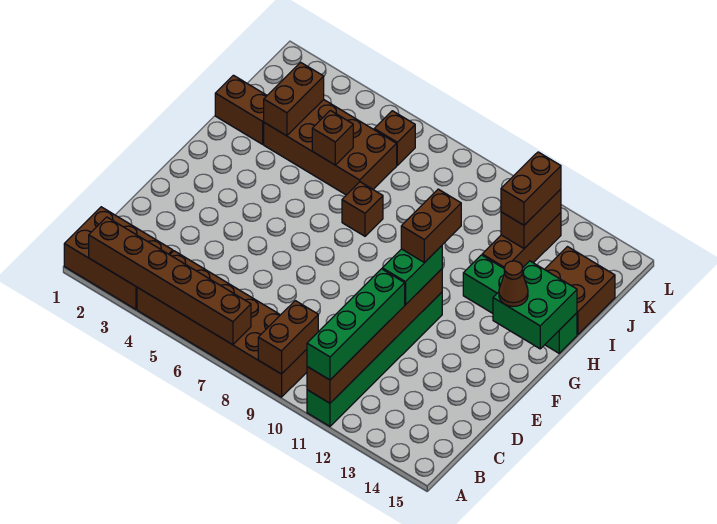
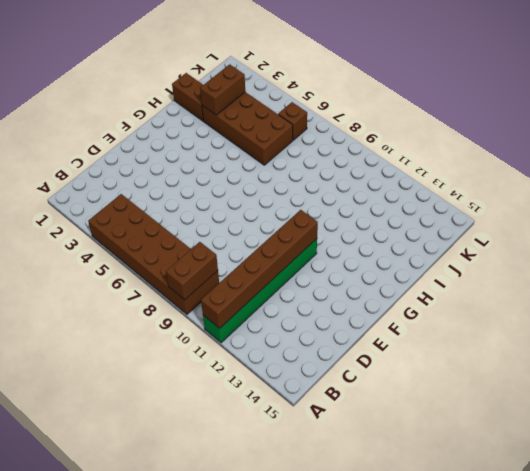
none -> brown 2x3 brick [64,207,173,309]
none -> brown 1x1 brick [342,182,383,236]
none -> green 1x4 brick [463,255,577,353]

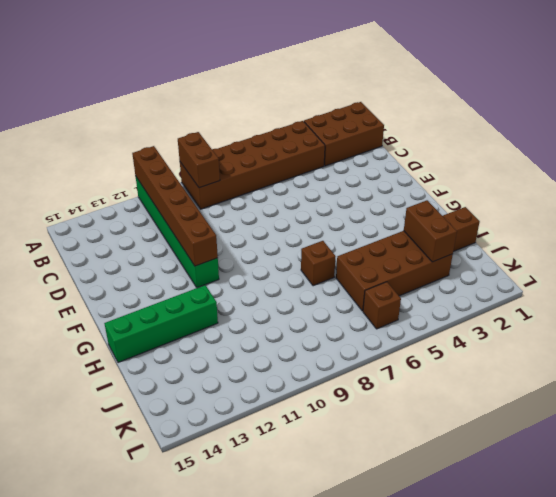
none -> brown 1x3 brick [482,213,561,268]
none -> brown 2x2 brick [545,247,615,334]
none -> brown 1x6 brick [89,217,251,345]

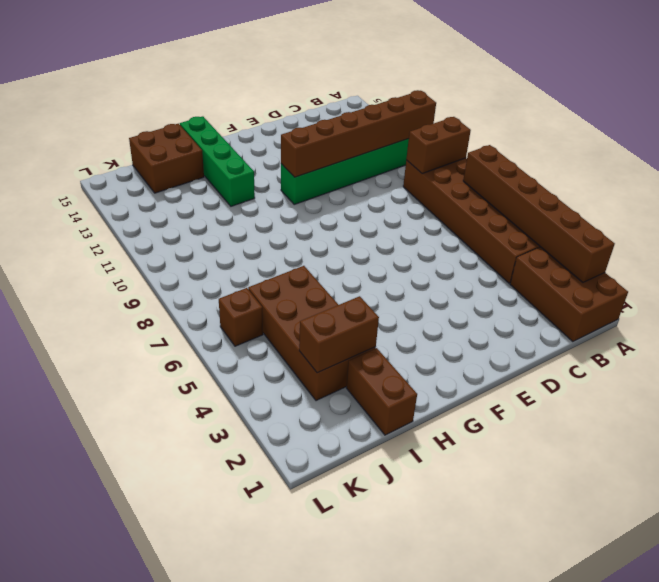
none -> brown 1x1 brick [342,182,383,236]
none -> brown 1x3 brick [482,213,561,268]
none -> green 2x2 brick [493,261,577,349]

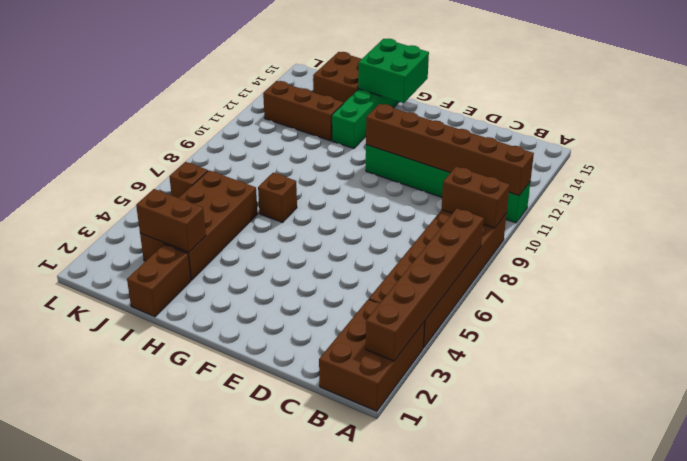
none -> brown 1x1 brick [312,110,353,165]
none -> brown 1x2 brick [501,189,561,248]
none -> green 1x4 brick [307,269,405,380]

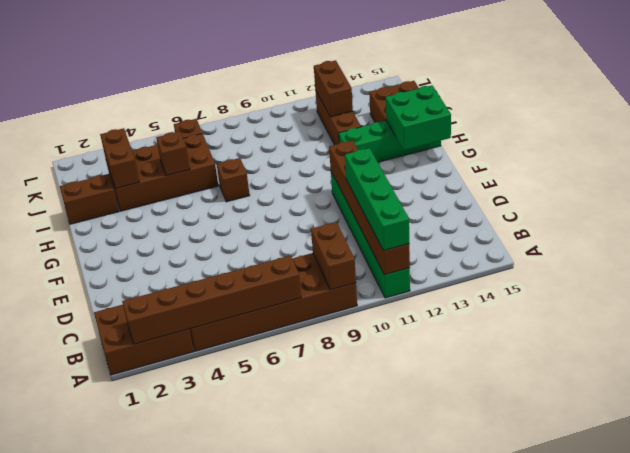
none -> green 1x2 brick [382,246,442,305]
none -> brown 1x1 cone [499,261,528,307]
none -> brown 1x2 brick [501,152,561,225]

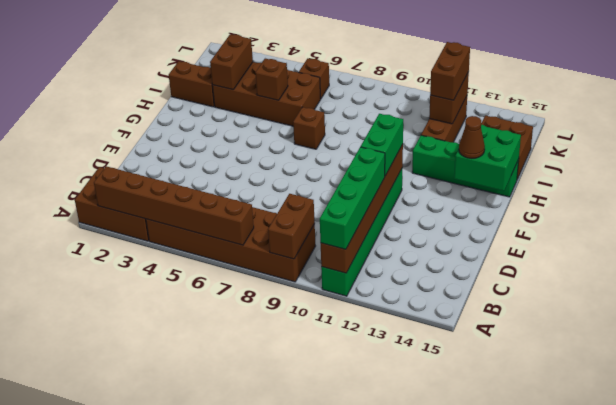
none -> brown 1x2 brick [401,189,461,263]

